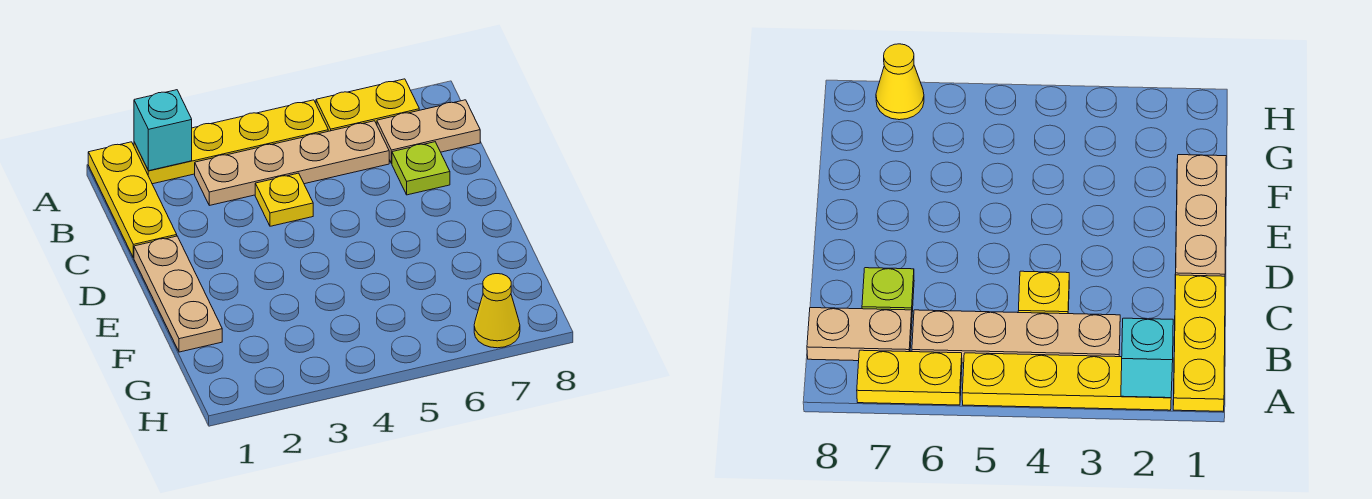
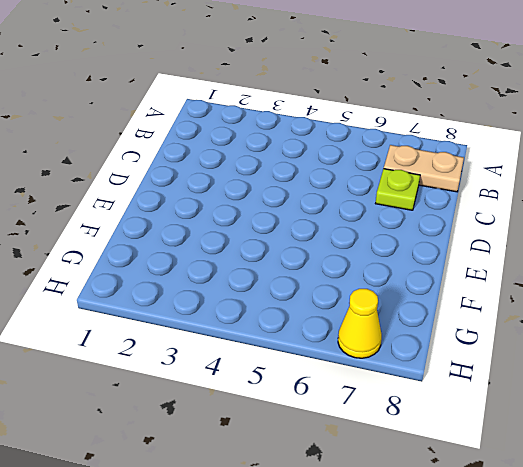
none -> yellow 1x3 plate [88,142,177,258]
none -> yellow 1x4 plate [134,100,328,184]

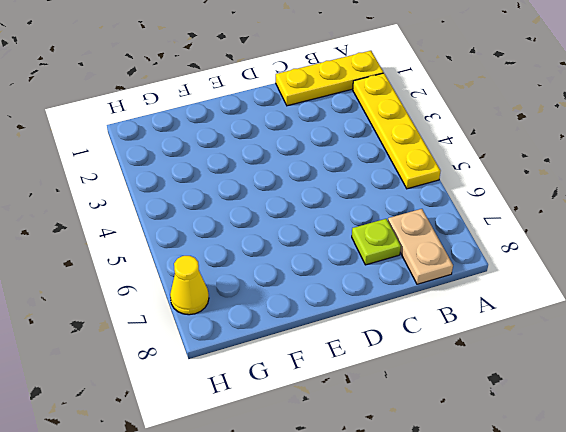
none -> yellow 1x2 plate [316,79,419,131]
none -> tan 1x4 plate [195,121,389,205]

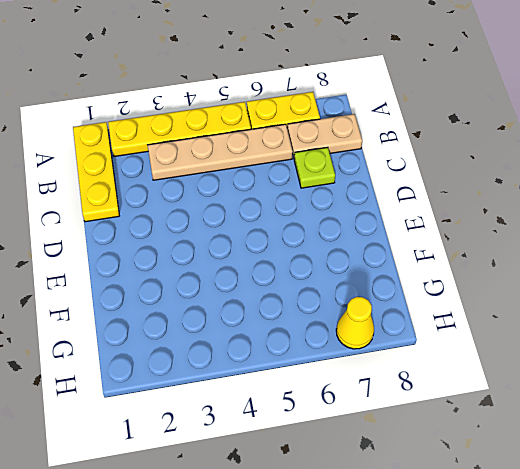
none -> yellow 1x1 plate [255,173,313,226]
none -> tan 1x3 plate [134,236,222,352]

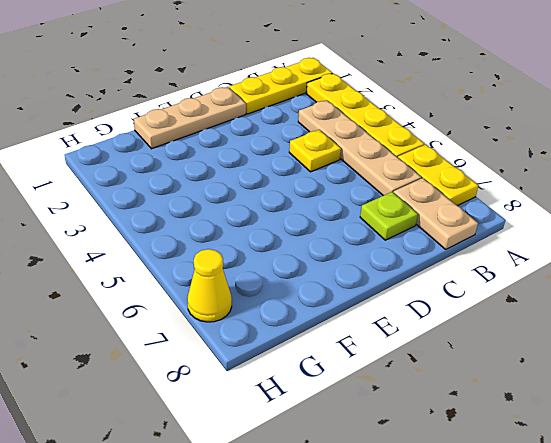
none -> cyan 1x1 brick [134,90,192,171]

